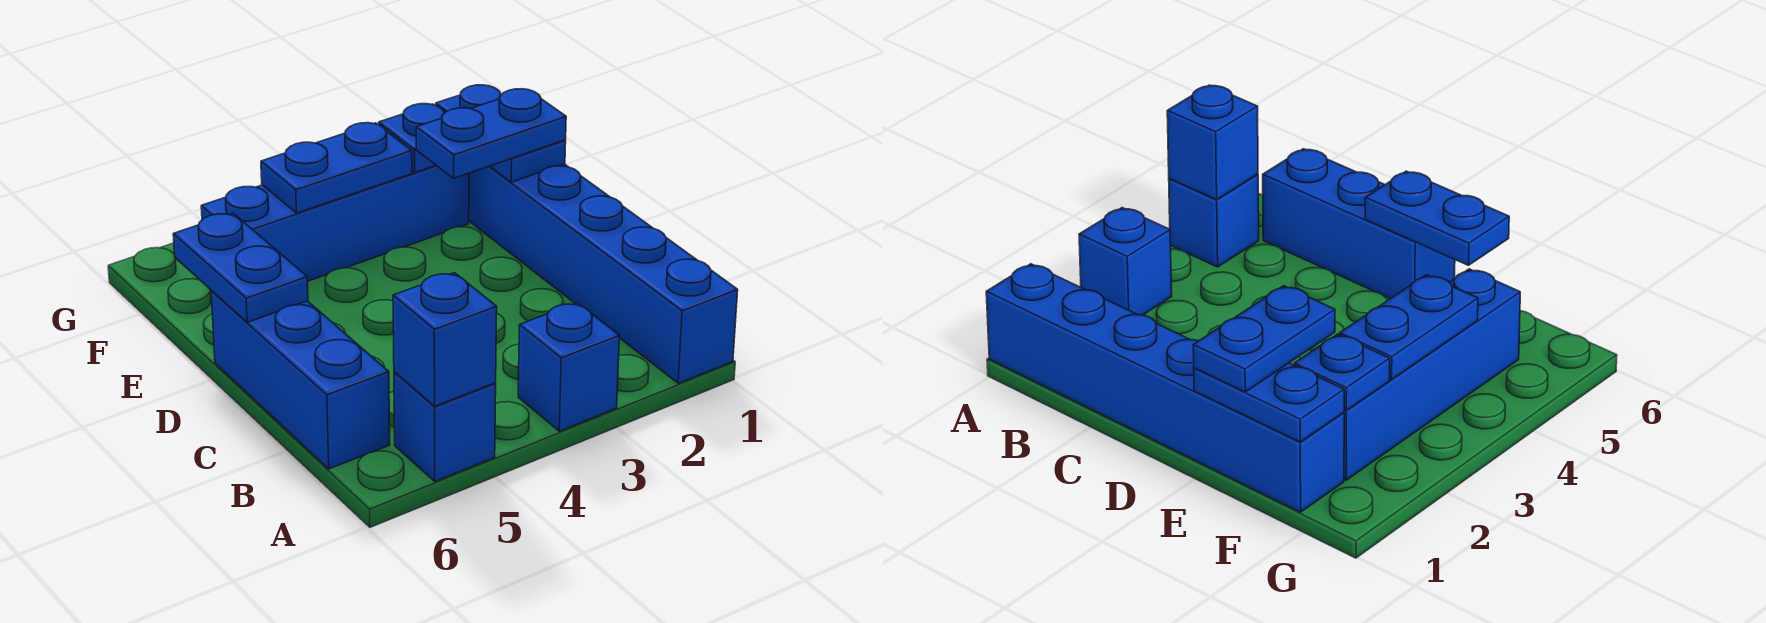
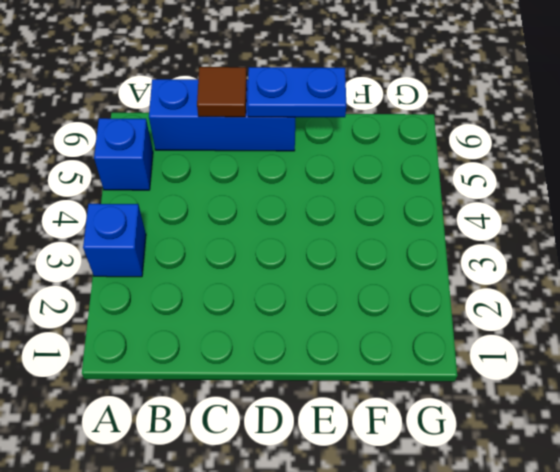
brown 1x1 tile [197,67,247,117] -> none
none -> blue 1x6 brick [469,164,738,383]
none -> blue 1x4 brick [201,166,469,281]

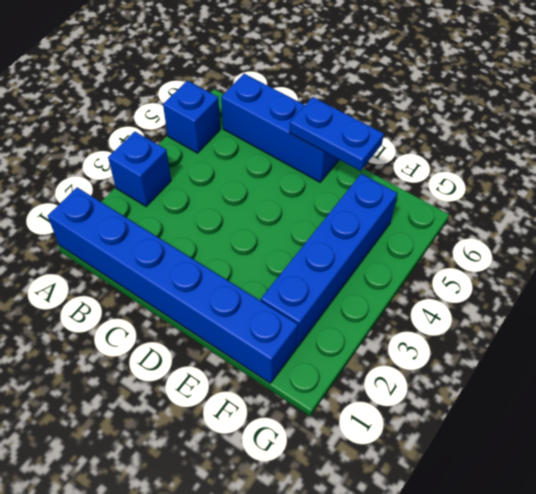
none -> blue 1x1 brick [393,273,497,406]
none -> blue 1x2 plate [436,85,566,182]

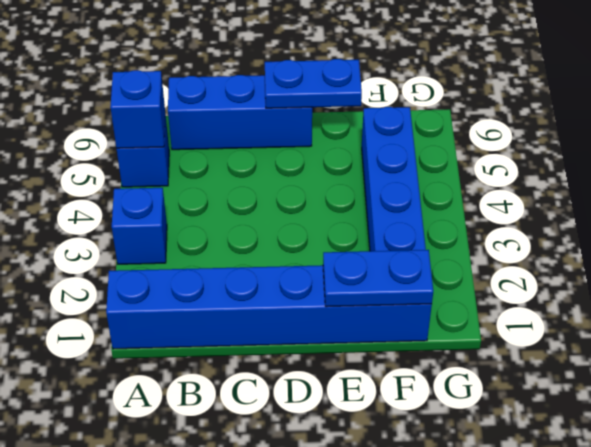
none -> blue 1x1 plate [379,104,444,172]
none -> blue 1x2 plate [261,123,412,213]

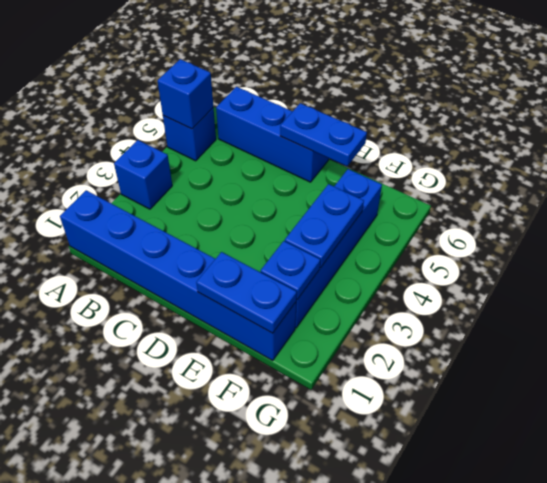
none -> blue 1x2 plate [416,89,566,178]

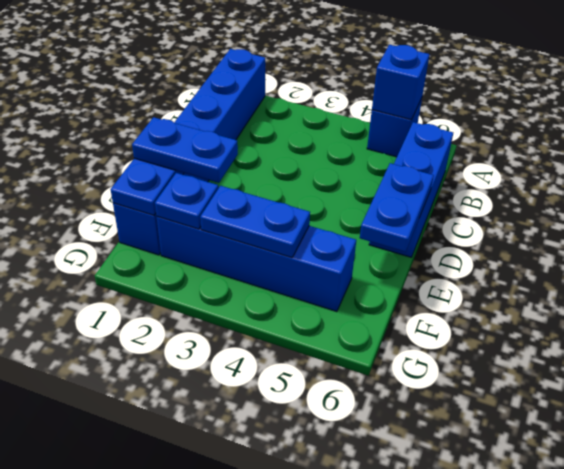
none -> blue 1x1 brick [518,303,619,431]

